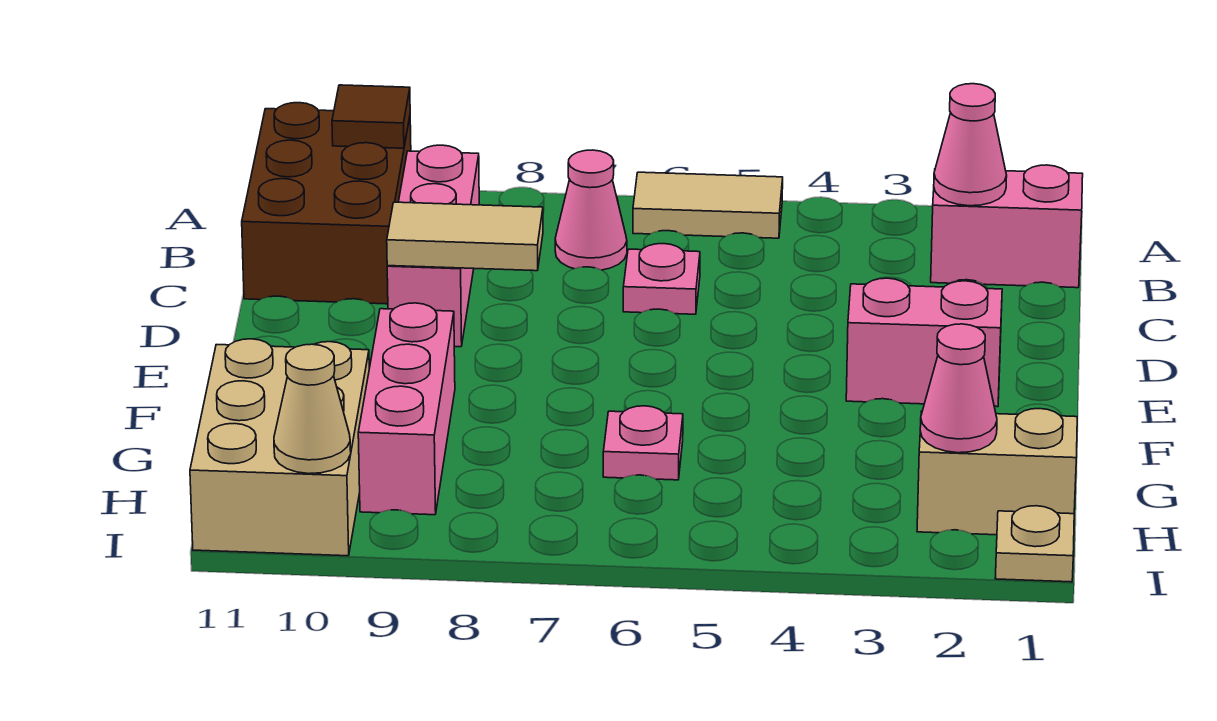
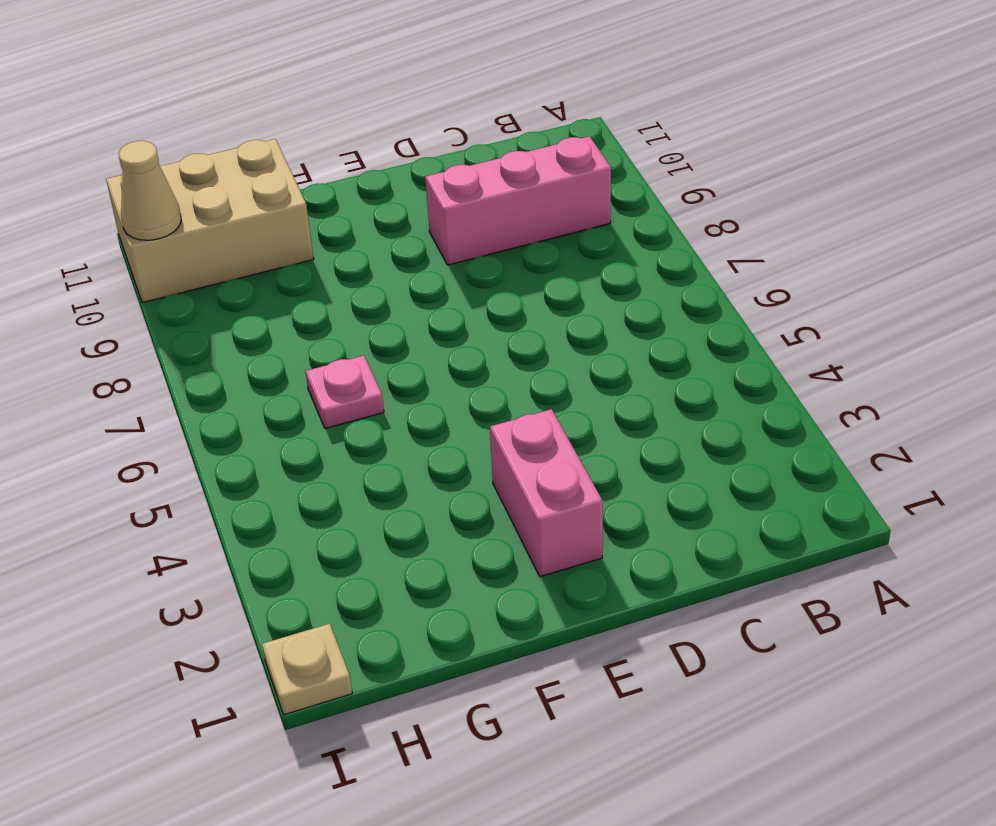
none -> tan 1x2 tile [633,172,783,238]
none -> brown 2x3 brick [242,103,411,304]
none -> pink 1x2 brick [931,165,1083,288]

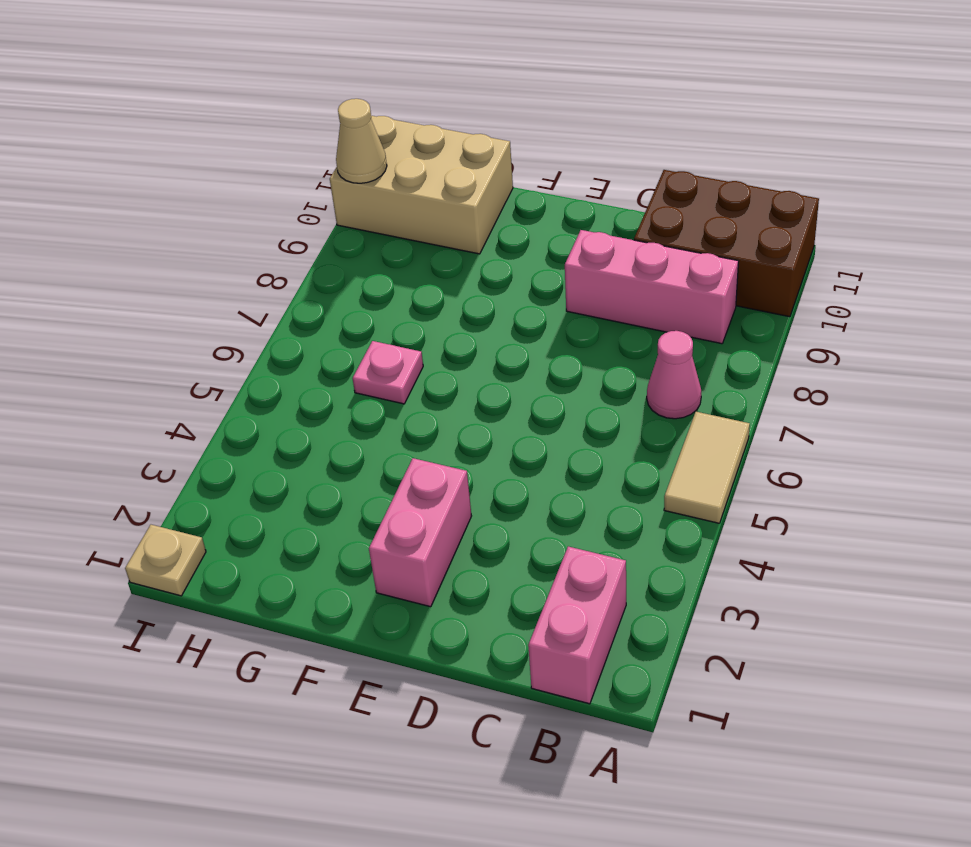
none -> pink 1x1 plate [623,244,700,314]
none -> pink 1x3 brick [358,303,455,515]
none -> tan 1x2 brick [917,409,1077,535]

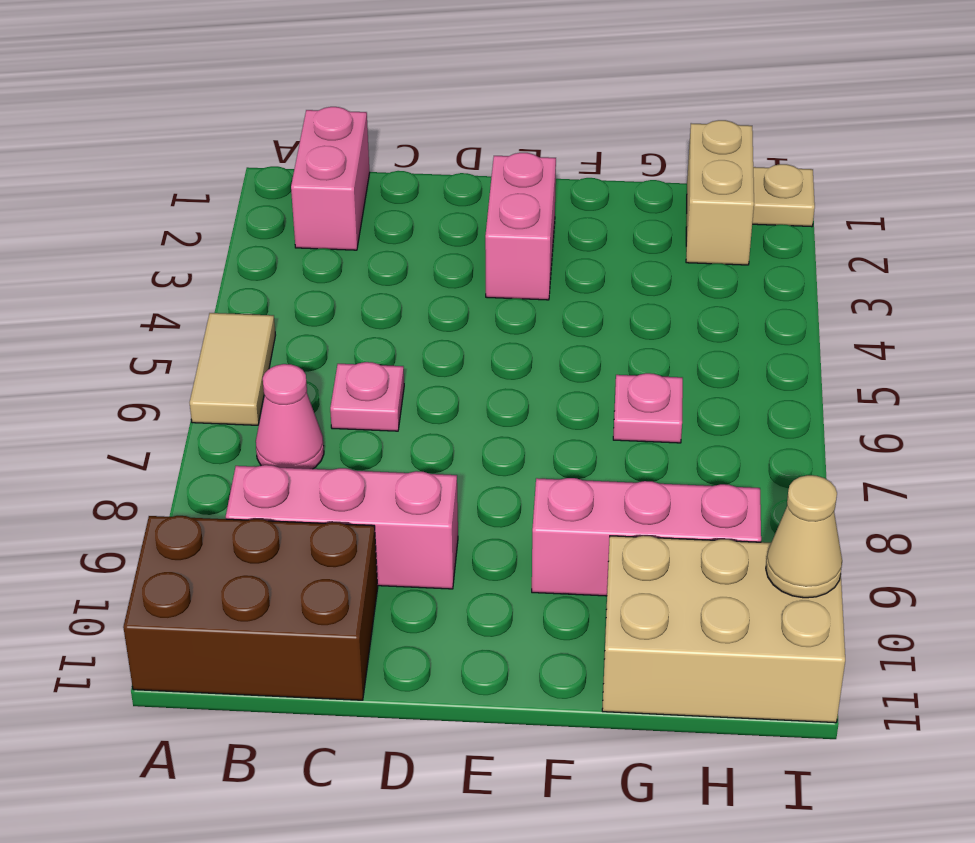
none -> brown 1x1 tile [332,85,410,148]
none -> pink 1x1 cone [934,84,1007,206]
none -> tan 1x2 tile [387,202,543,271]

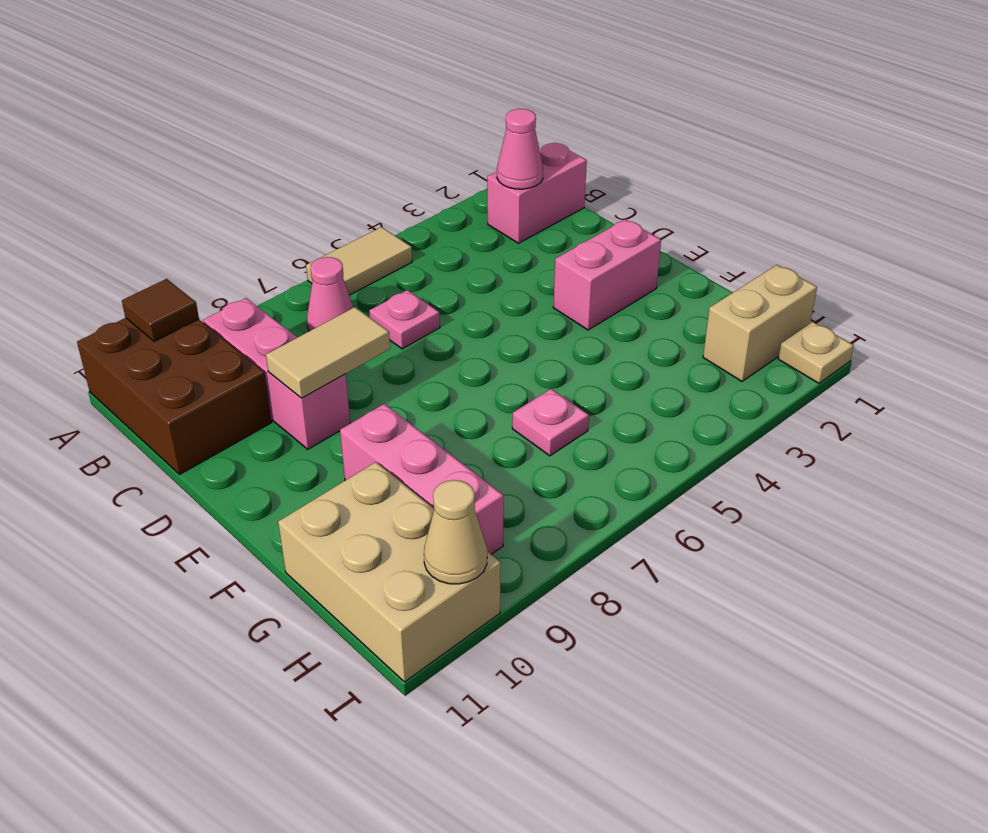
none -> pink 1x1 cone [920,324,997,453]

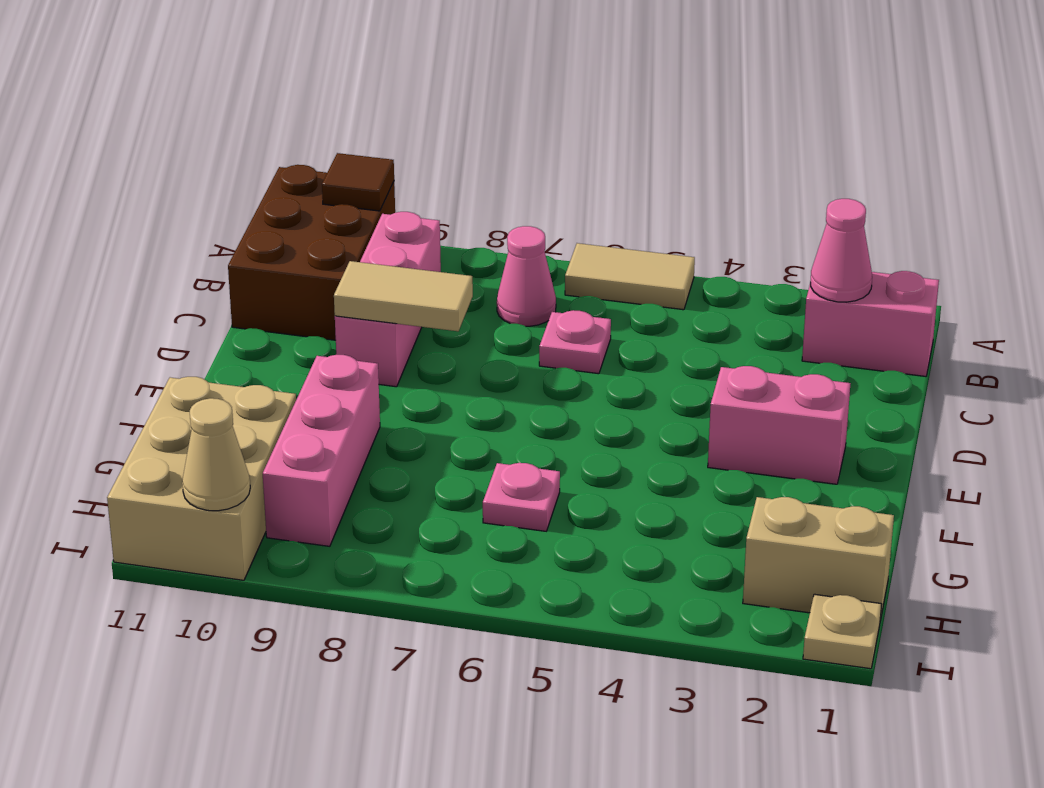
none -> pink 1x1 cone [920,324,997,453]

